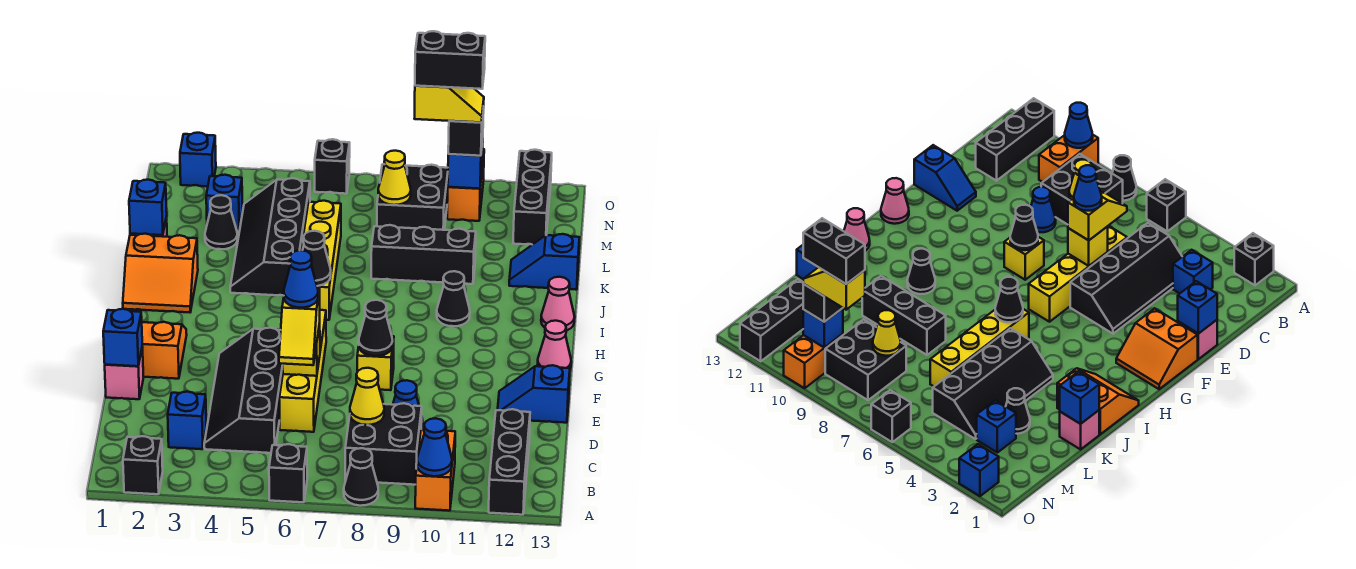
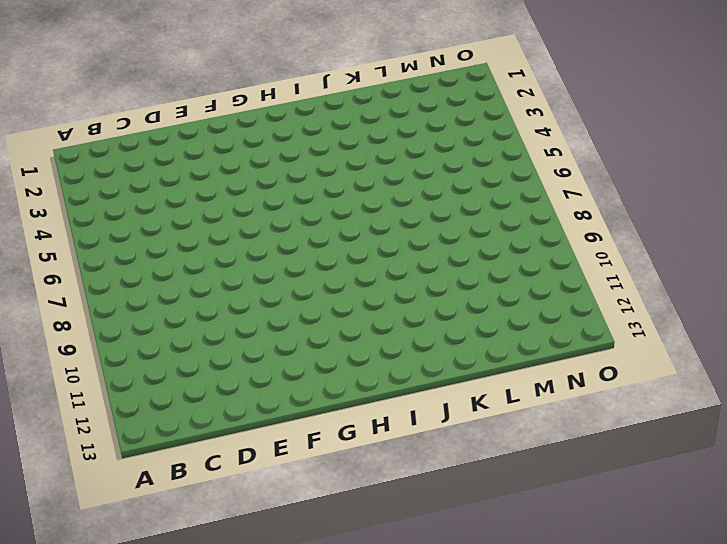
none -> black 1x1 brick [123,436,163,494]
none -> black 1x1 brick [269,444,307,502]
none -> black 1x1 cone [344,448,378,506]
none -> orange 1x2 brick [415,429,455,511]

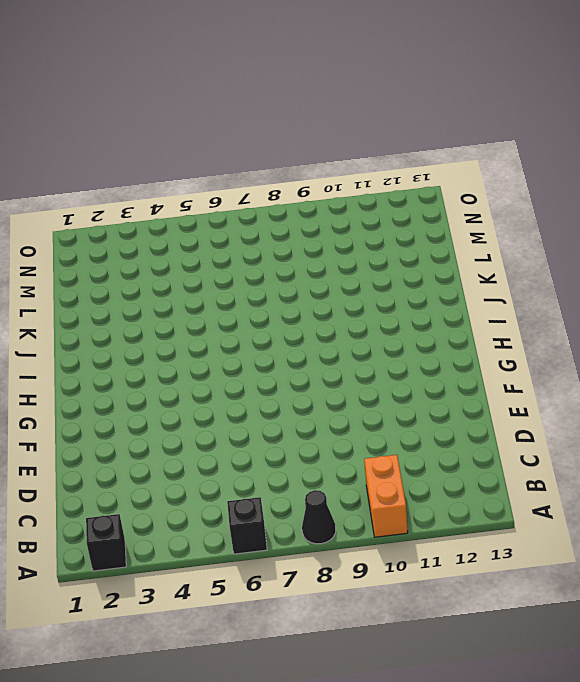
none -> black 1x3 brick [489,409,530,515]
none -> black 2x2 brick [345,403,422,485]
none -> blue 1x1 brick [168,392,206,449]
none -> black 2x4 slope [204,328,283,453]

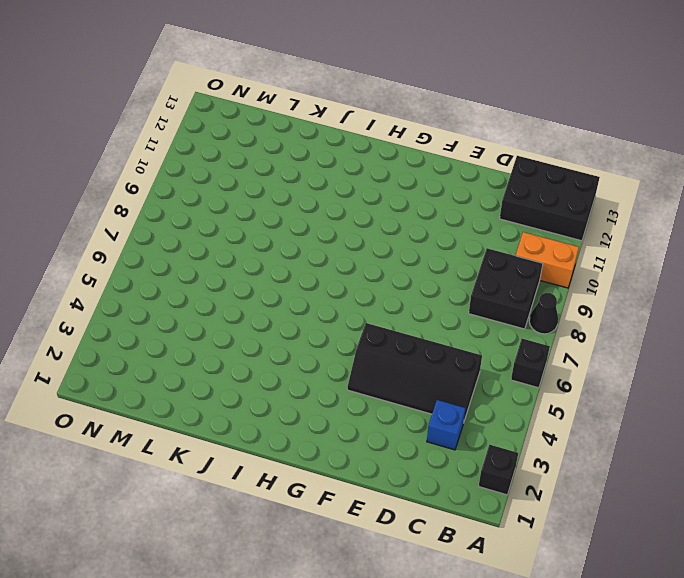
black 2x3 brick [500,156,600,241] -> black 1x3 brick [489,409,530,515]
none -> yellow 1x4 brick [279,310,326,432]
none -> blue 1x1 cone [393,380,423,429]
none -> pink 1x1 brick [105,347,144,399]
none -> blue 1x2 slope [498,365,570,423]

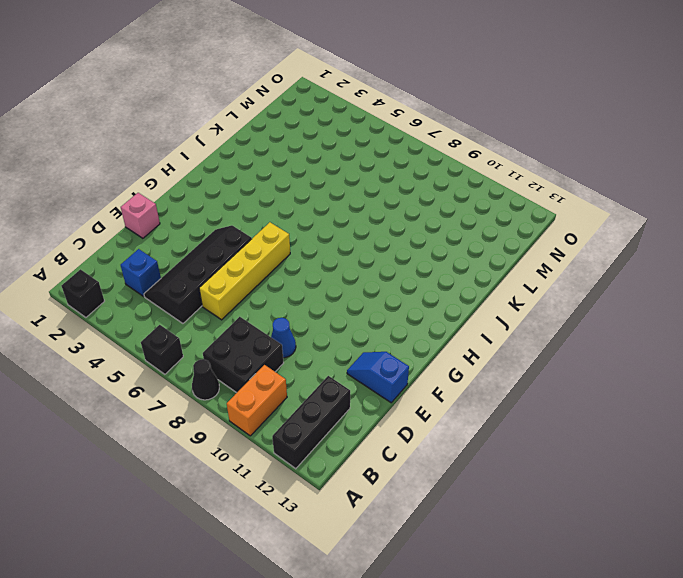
none -> orange 2x2 slope [142,322,187,379]
none -> yellow 1x1 brick [357,336,394,390]
none -> pink 1x1 cone [538,321,571,368]
none -> orange 2x2 slope [123,234,198,312]

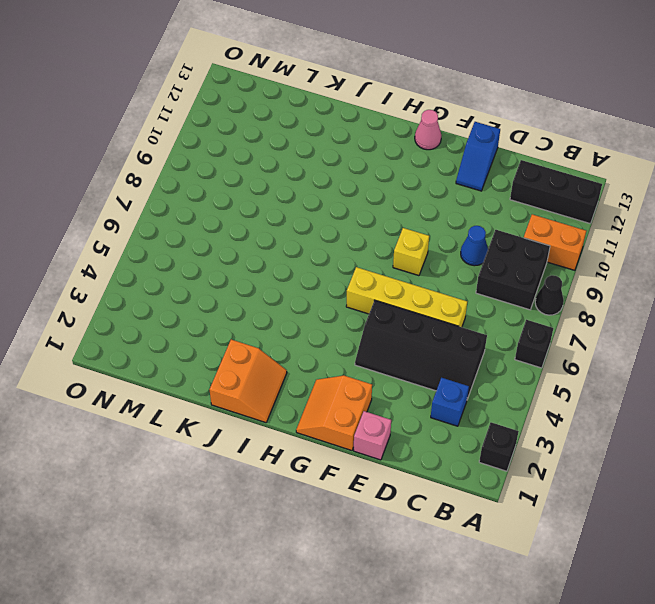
none -> yellow 1x4 brick [301,201,341,320]
none -> black 1x1 cone [437,271,470,326]
none -> pink 1x1 cone [541,277,575,331]
none -> black 2x4 slope [230,178,310,296]

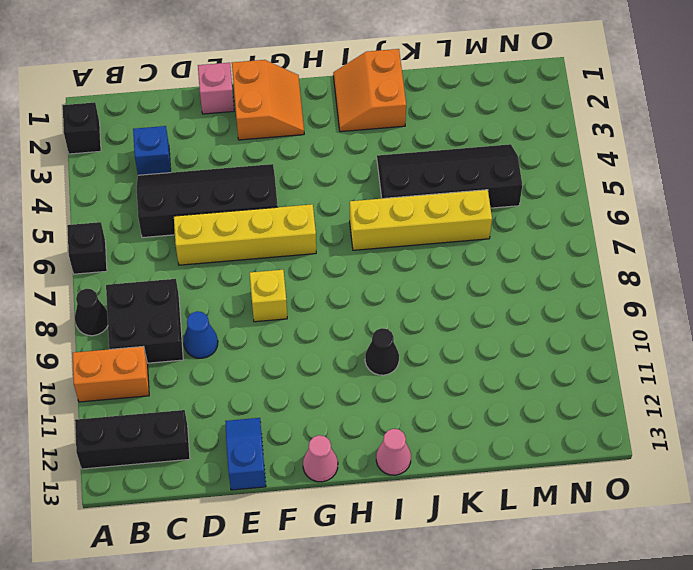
none -> pink 1x1 brick [1060,410,1099,449]
none -> black 1x3 brick [371,225,476,284]
none -> blue 1x2 slope [509,234,580,290]
none -> black 1x1 cone [205,195,237,249]

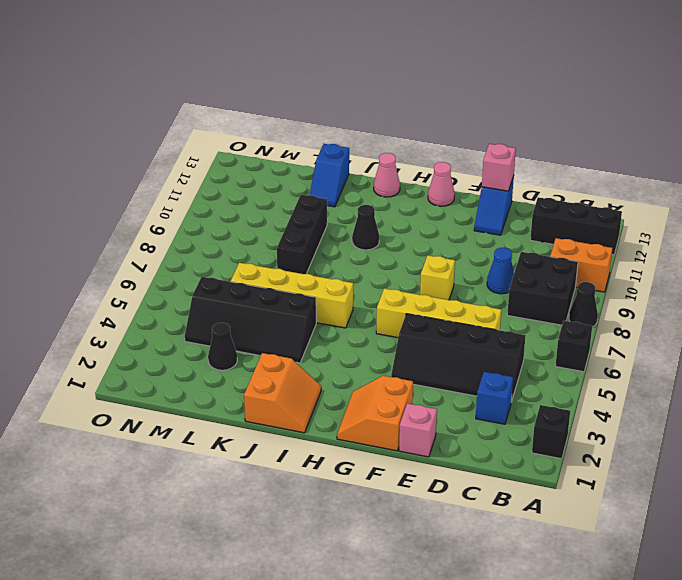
pink 1x1 brick [482,144,516,191] -> pink 1x1 brick moved to [1060,410,1099,449]
none -> blue 1x1 brick [206,175,243,229]
none -> black 2x2 brick [377,164,448,230]
none -> black 1x3 brick [513,150,552,245]
none -> orange 1x2 brick [447,149,484,221]

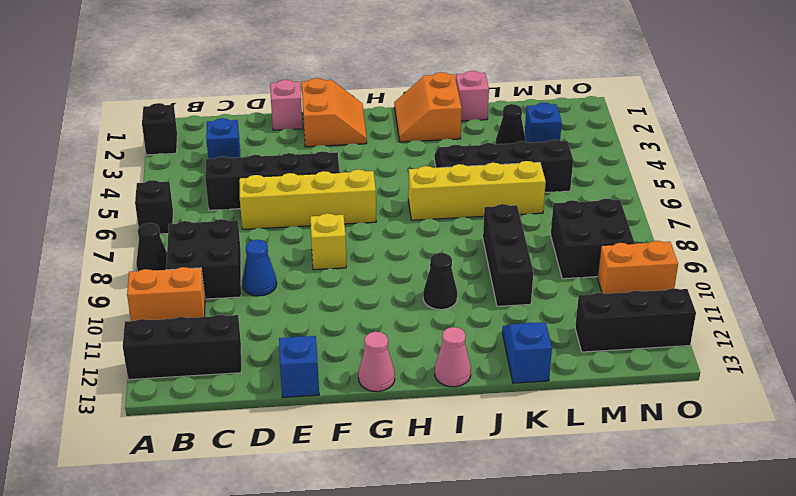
none -> blue 1x1 brick [180,133,216,186]
none -> black 1x1 brick [315,139,350,194]
none -> blue 1x1 cone [417,418,452,476]
none -> yellow 1x1 cone [350,368,384,425]

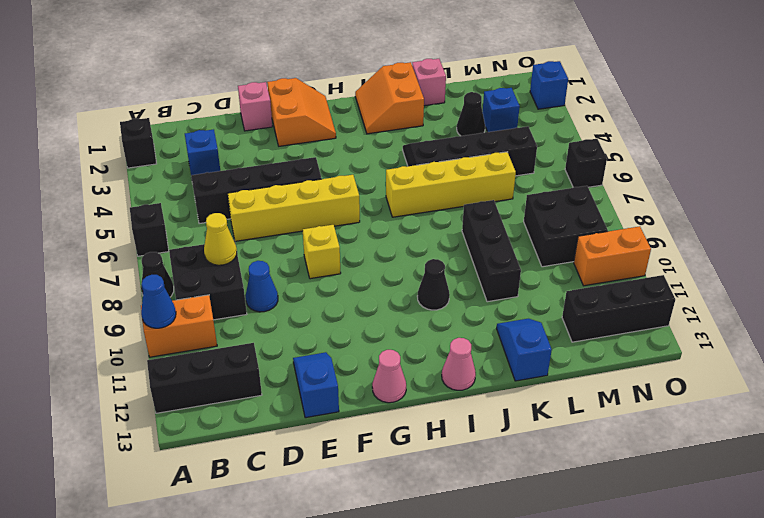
none -> blue 1x1 brick [103,309,142,366]
none -> yellow 1x1 brick [283,324,320,376]
none -> black 1x1 cone [359,300,393,356]
none -> black 1x1 cone [303,231,331,286]

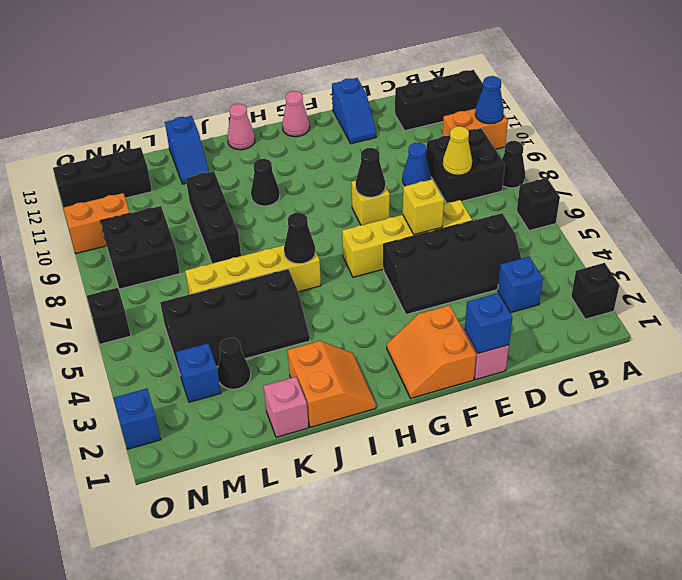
none -> blue 1x1 brick [129,180,167,235]
none -> yellow 1x1 cone [378,151,411,205]
none -> blue 1x1 brick [448,141,483,189]
none -> yellow 1x2 slope [279,287,320,365]

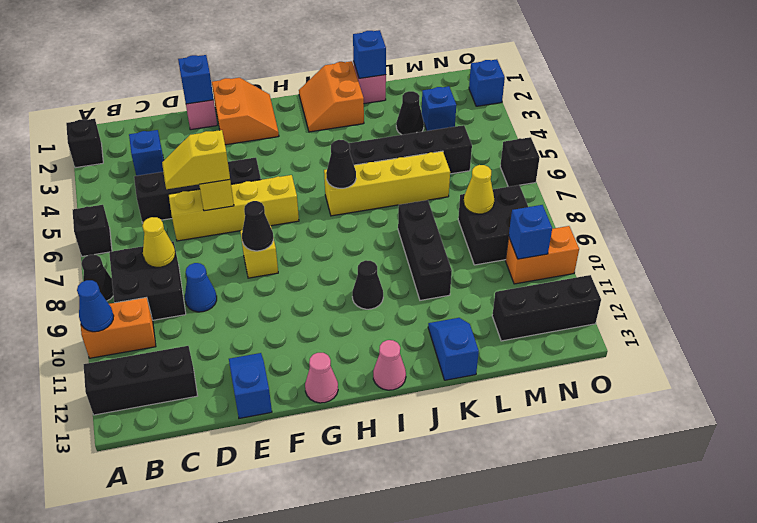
none -> black 1x1 brick [448,106,484,156]
none -> blue 1x1 cone [284,250,318,308]
none -> yellow 1x2 slope [414,86,484,123]
none -> black 1x2 brick [415,31,485,89]

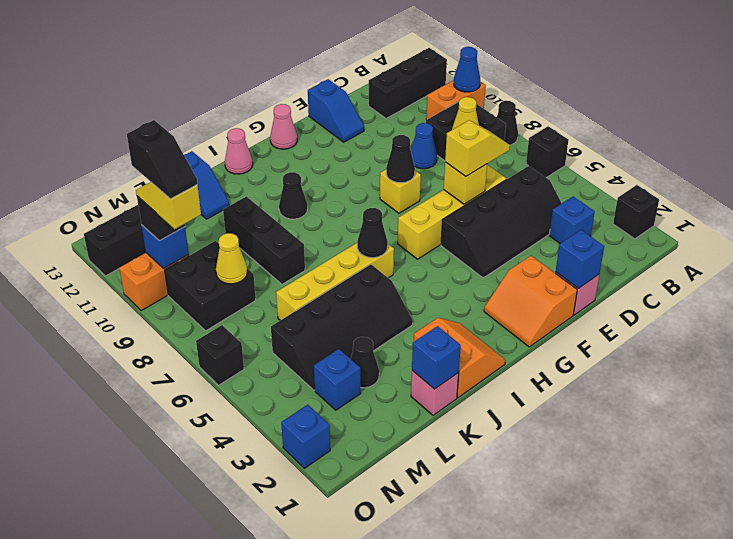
black 1x2 slope [127,120,197,199] -> black 1x2 brick [415,31,485,89]
none -> blue 1x1 cone [284,250,318,308]

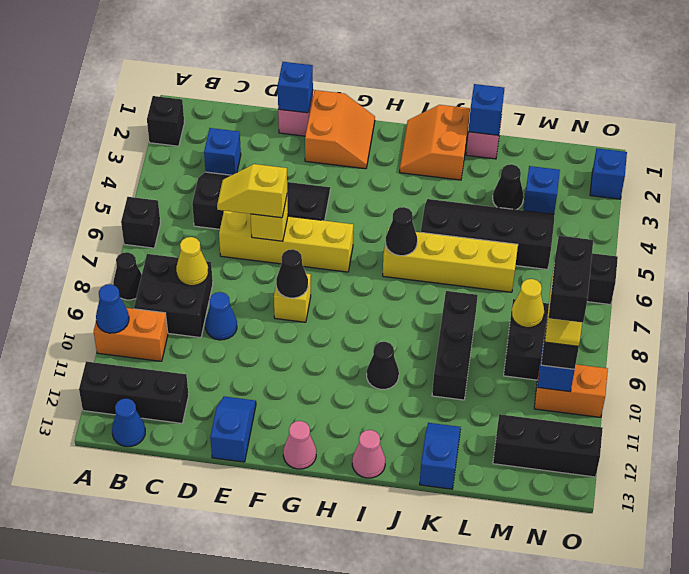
blue 1x1 cone [112,399,145,447] -> blue 1x1 cone moved to [284,250,318,308]

